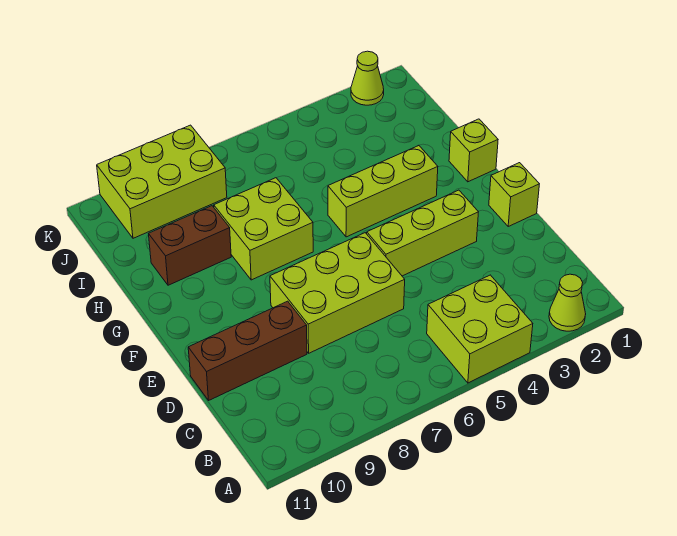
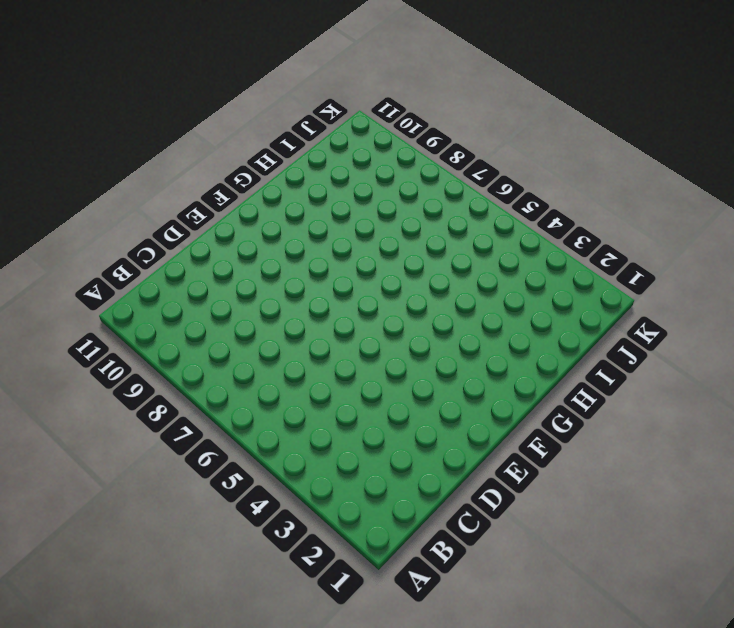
none -> lime 1x1 cone [549,274,586,331]
none -> lime 2x2 brick [427,275,533,383]
none -> lime 2x3 brick [270,233,405,353]

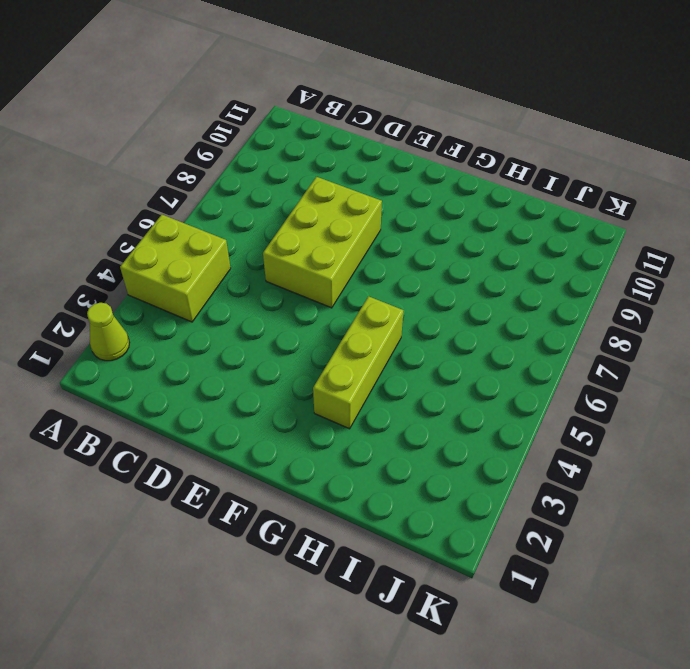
none -> brown 1x3 brick [188,301,307,400]
none -> lime 1x1 brick [489,163,539,226]
none -> lime 1x3 brick [367,190,478,276]

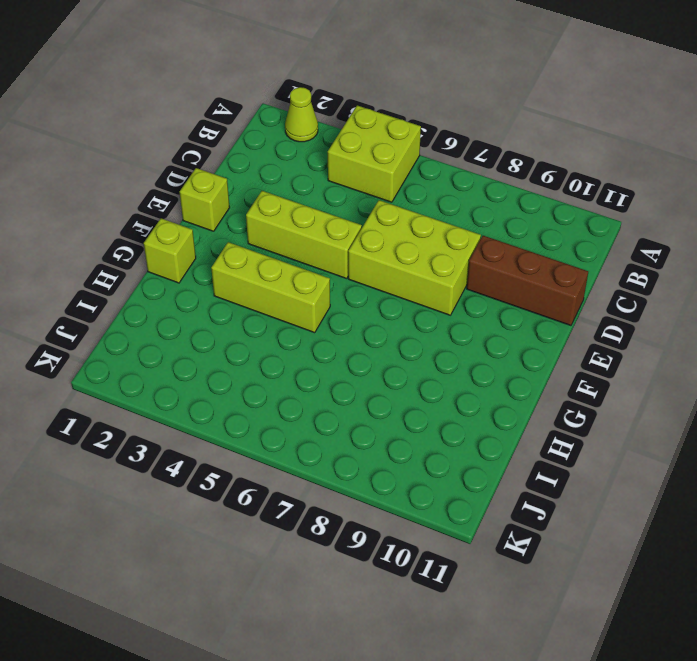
none -> lime 2x2 brick [214,178,313,280]
none -> brown 1x2 brick [149,206,231,285]
none -> lime 2x3 brick [97,125,227,238]

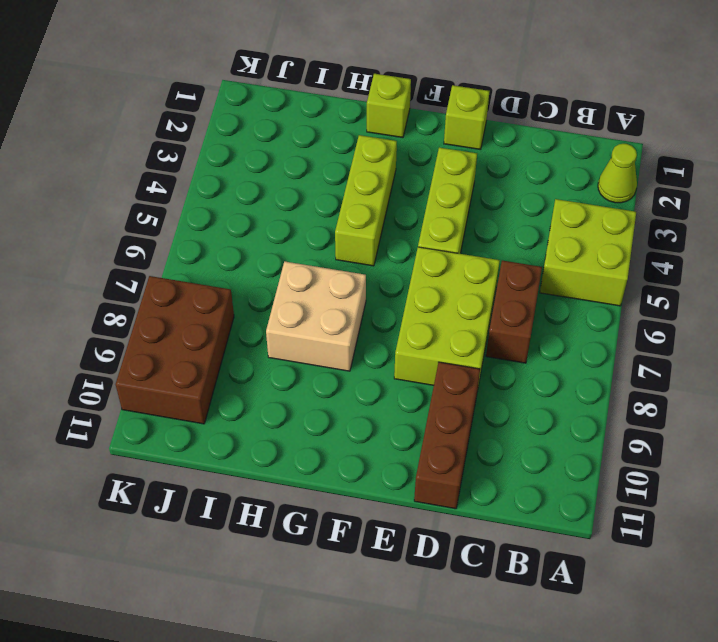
brown 1x2 brick [486,261,542,363] -> brown 1x2 brick moved to [149,206,231,285]
tan 2x2 brick [266,261,366,371] -> lime 2x2 brick [214,178,313,280]
brown 2x3 brick [116,276,234,424] -> lime 2x3 brick [97,125,227,238]
none -> lime 1x1 cone [351,51,384,105]

